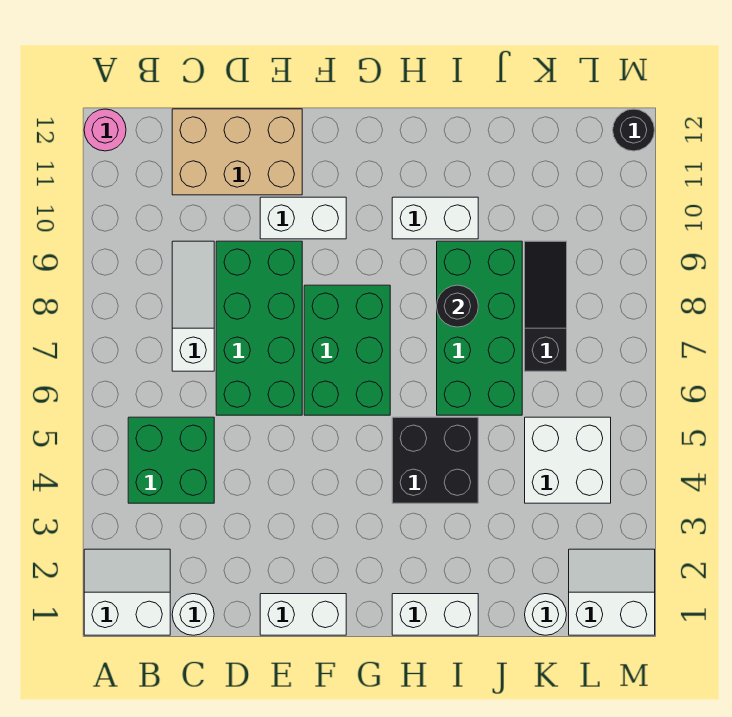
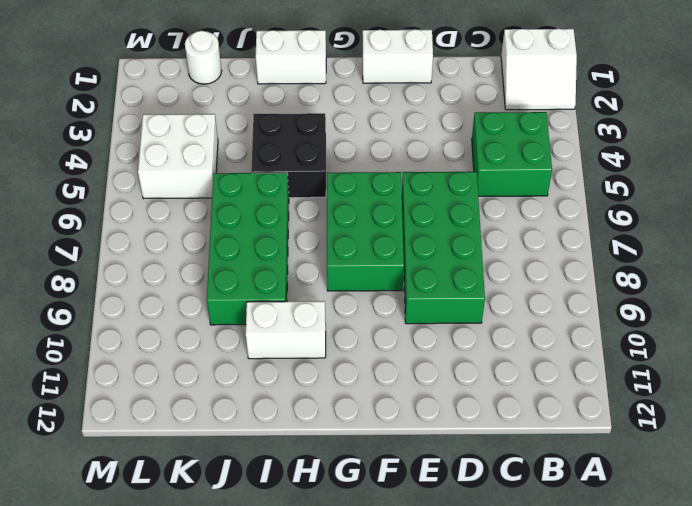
none -> pink 1x1 round brick [84,109,126,151]
none -> white 1x1 round brick [172,594,214,635]
none -> white 1x3 slope [172,241,214,371]

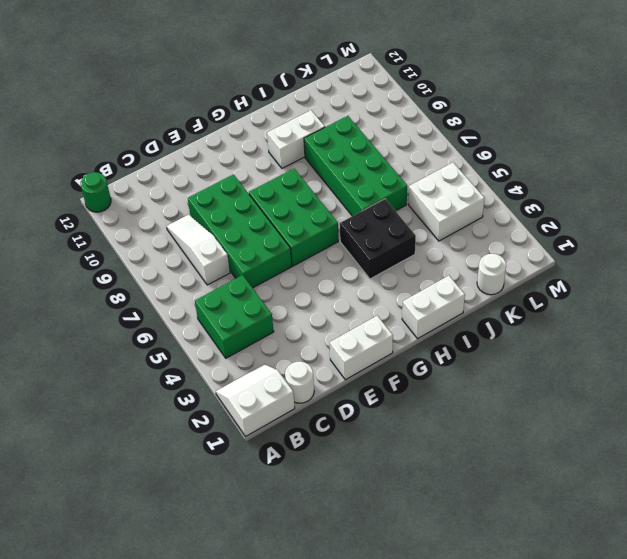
green 1x1 round brick [81,172,111,212] -> pink 1x1 round brick [84,109,126,151]
none -> tan 2x3 brick [172,109,302,195]
none -> white 1x2 brick [260,197,346,239]
none -> black 1x3 slope [525,241,567,371]

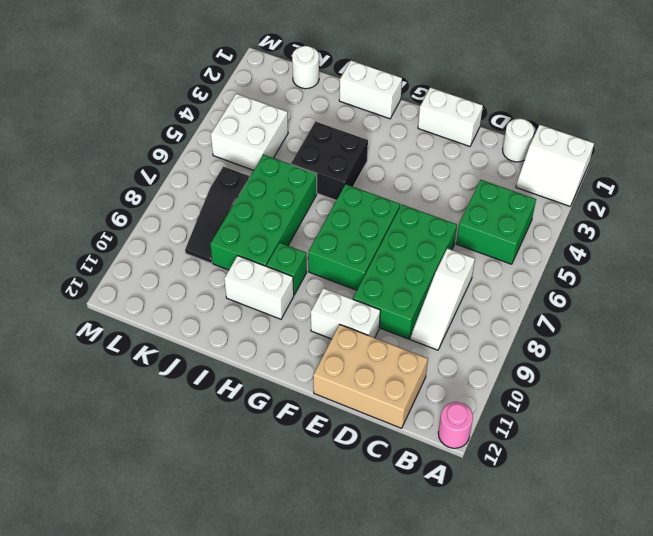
green 1x1 brick [266,243,307,295] -> none
none -> white 2x2 slope [569,549,655,635]
none -> black 1x1 round brick [613,109,655,151]
none -> black 1x1 round brick [437,285,478,327]

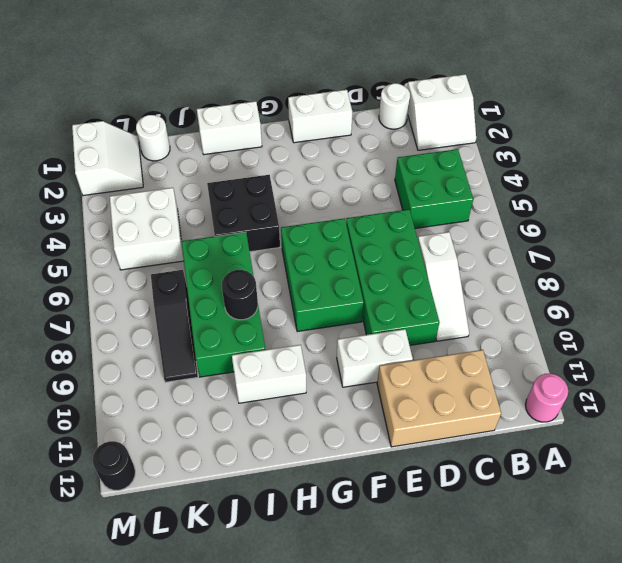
white 2x2 slope [72,121,143,196] -> white 2x2 slope turned to [569,549,655,635]

